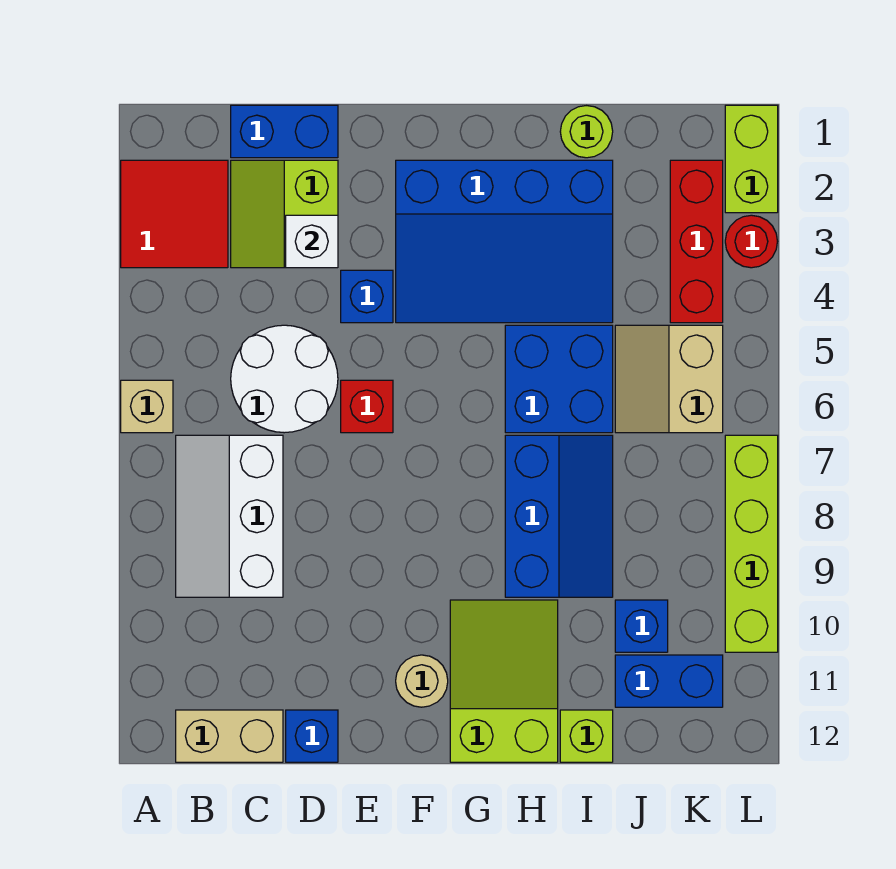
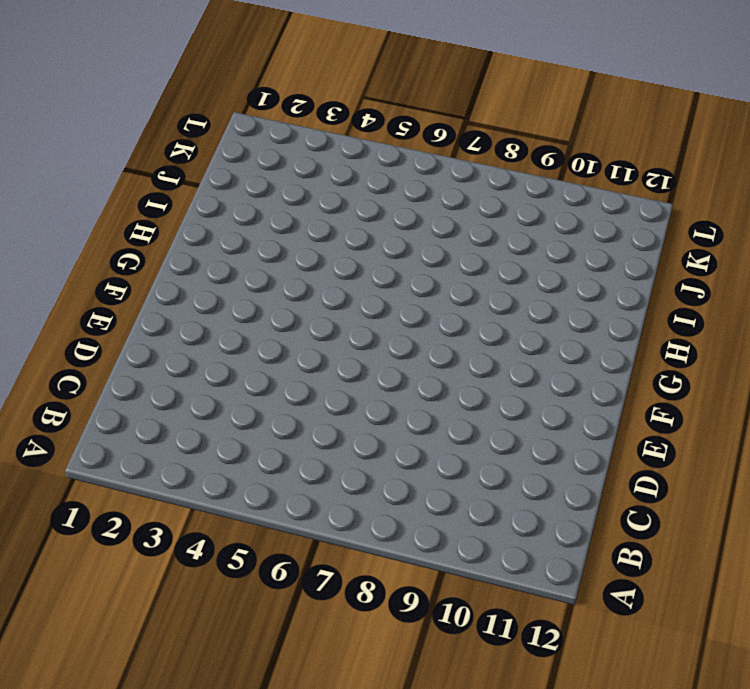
none -> red 2x2 tile [121,160,228,268]
none -> tan 1x1 brick [121,380,173,433]
none -> white 2x3 slope [176,435,283,597]

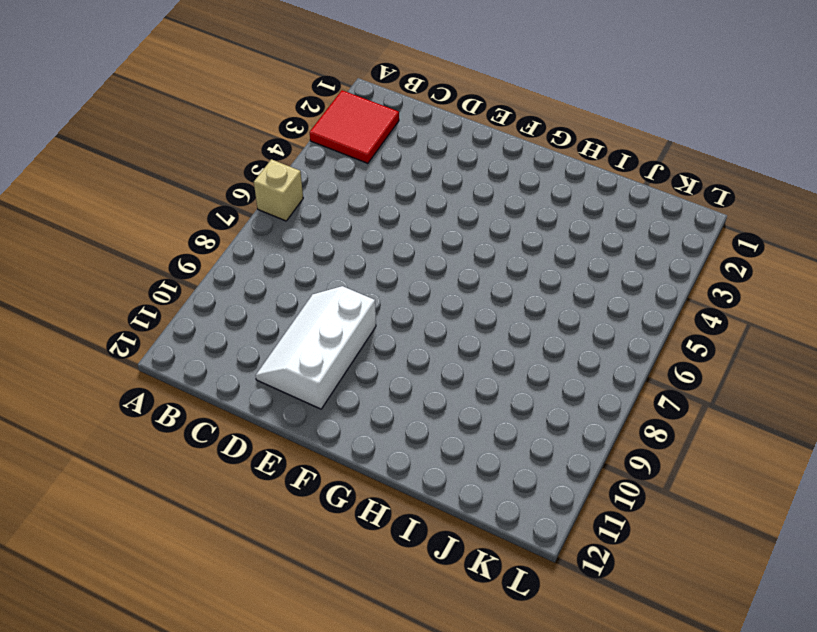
white 2x3 slope [256,286,376,409] -> white 2x3 slope moved to [176,435,283,597]
none -> tan 1x2 brick [176,710,283,762]
none -> blue 1x2 brick [231,105,338,158]
none -> lime 2x2 slope [231,160,338,268]

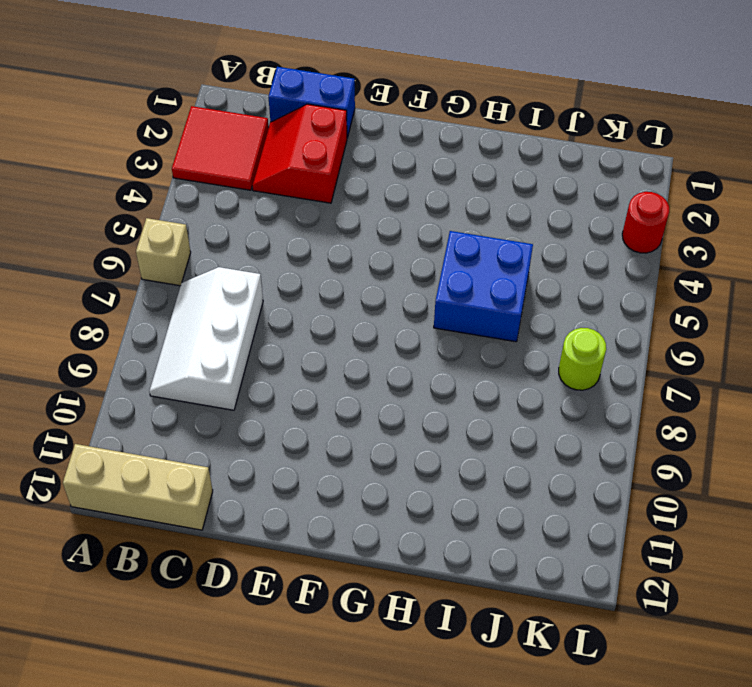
tan 1x3 brick [63,444,213,530] -> tan 1x2 brick [176,710,283,762]
red 2x2 slope [252,104,347,203] -> lime 2x2 slope [231,160,338,268]
lime 1x1 round brick [559,328,606,390] -> lime 1x1 round brick moved to [560,106,613,158]
none -> white 2x2 round brick [231,325,338,433]
none -> blue 1x1 brick [286,710,338,762]
none -> blue 1x1 brick [341,270,393,323]

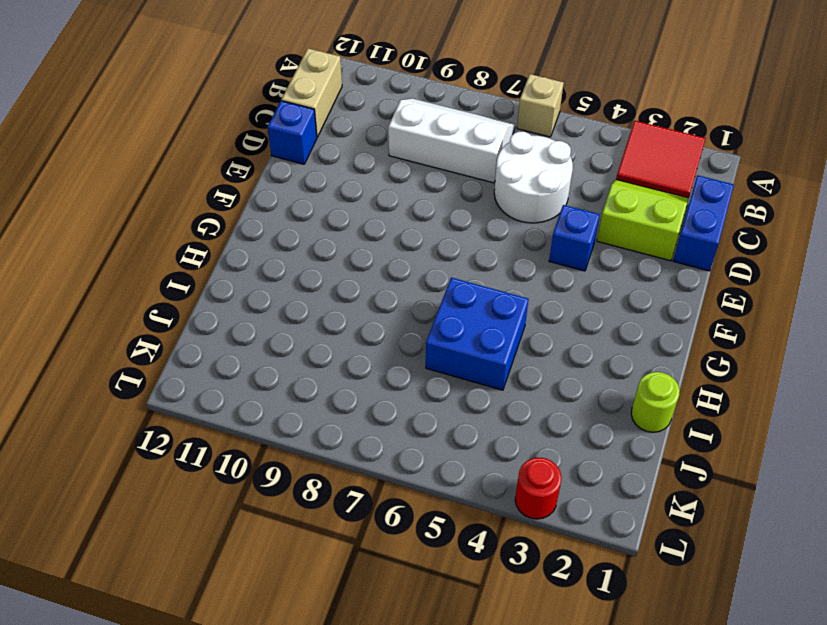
none -> red 1x1 brick [341,380,393,433]
none -> blue 3x4 slope [396,160,613,323]
none -> tan 1x1 round brick [396,655,448,707]

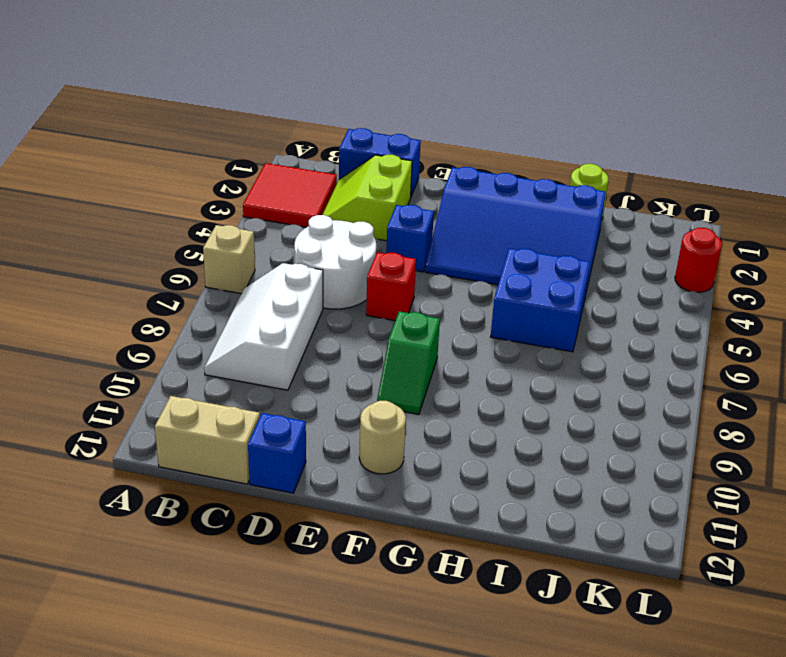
green 1x2 slope [377,311,440,414] -> none
none -> lime 2x3 slope [450,600,558,762]
none -> blue 2x3 slope [505,435,613,597]
none -> lime 1x1 brick [560,710,613,762]

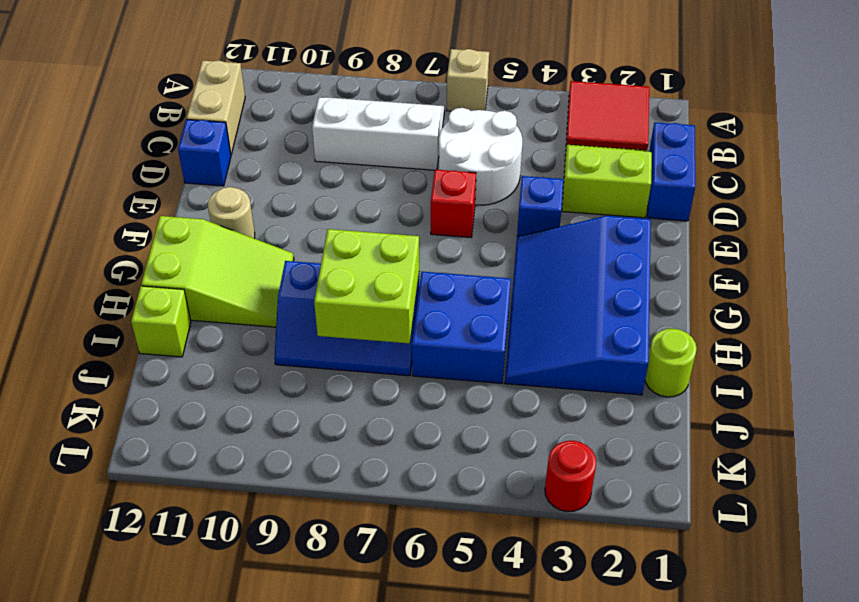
lime 2x2 brick [314,229,419,343] -> none
none -> tan 2x2 slope [615,325,723,433]
none -> blue 1x1 brick [615,600,668,652]
none -> blue 1x2 brick [615,655,723,707]

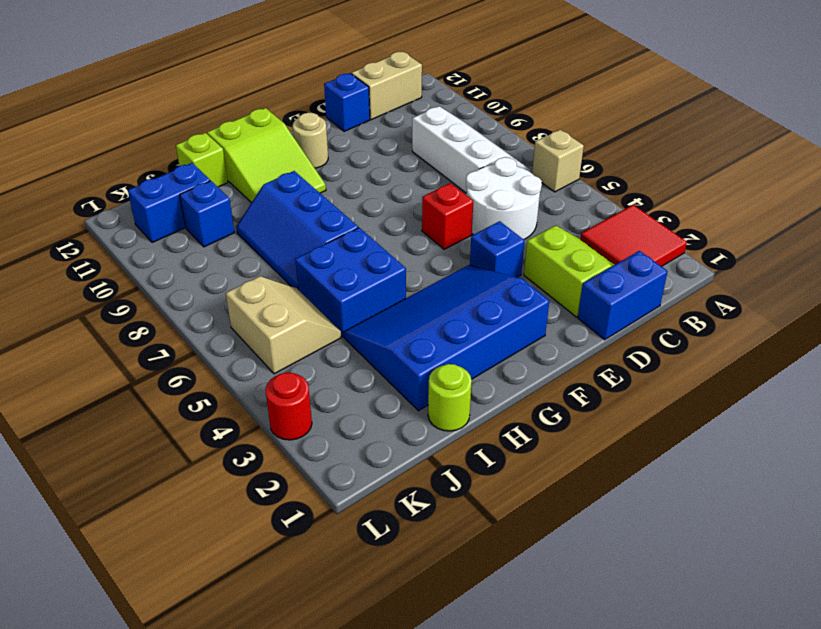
none -> red 1x3 brick [670,160,723,323]
none -> lime 1x2 brick [725,105,778,213]
none -> lime 1x4 brick [725,435,778,652]

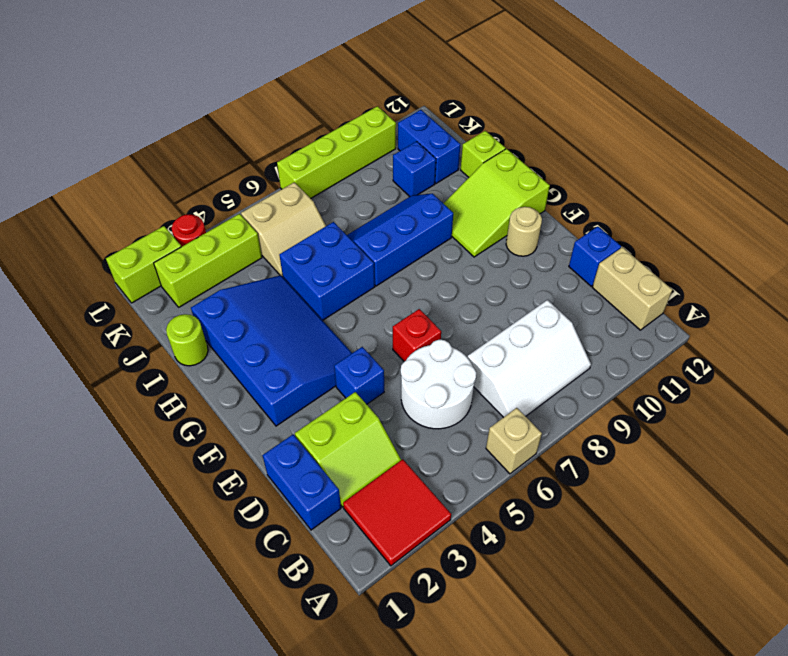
lime 1x3 brick [154,214,262,307] -> red 1x3 brick [670,160,723,323]
none -> white 1x1 brick [286,215,338,268]

